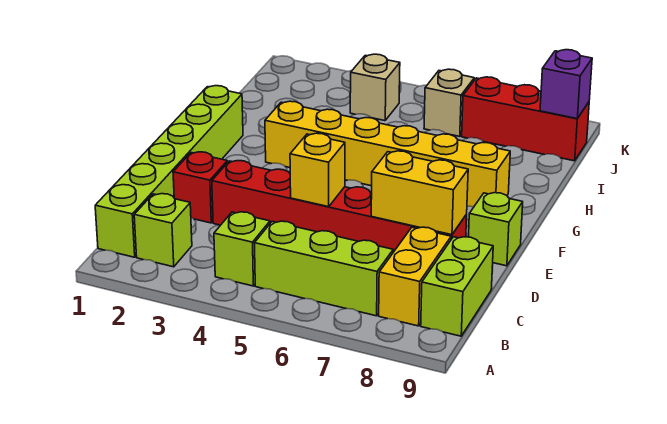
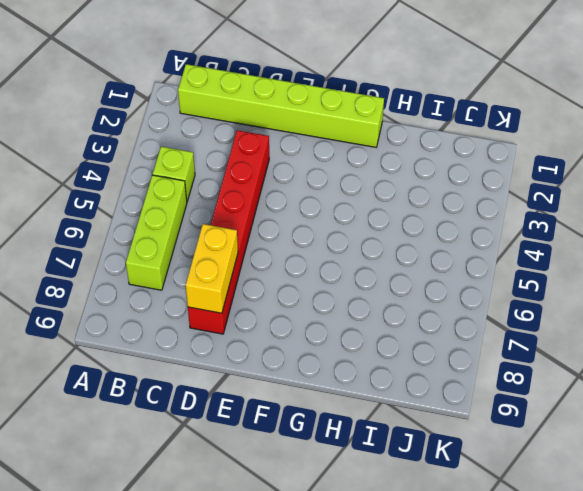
none -> lime 1x1 brick [134,194,192,267]
none -> yellow 1x2 brick [379,227,451,326]
none -> lime 1x2 brick [421,237,493,336]

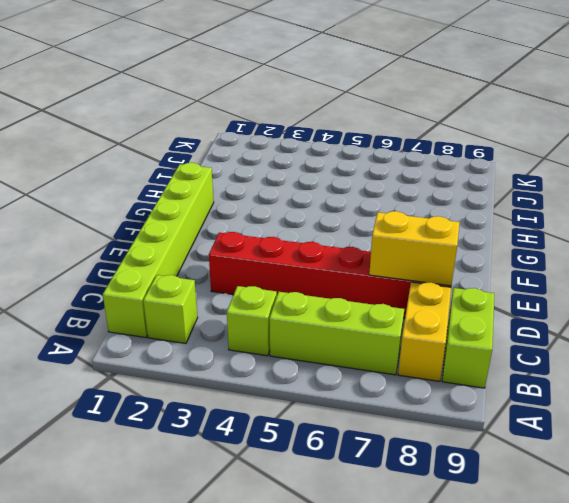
none -> red 1x1 brick [173,152,227,223]
none -> lime 1x1 brick [469,193,523,266]
none -> yellow 1x6 brick [265,101,510,207]

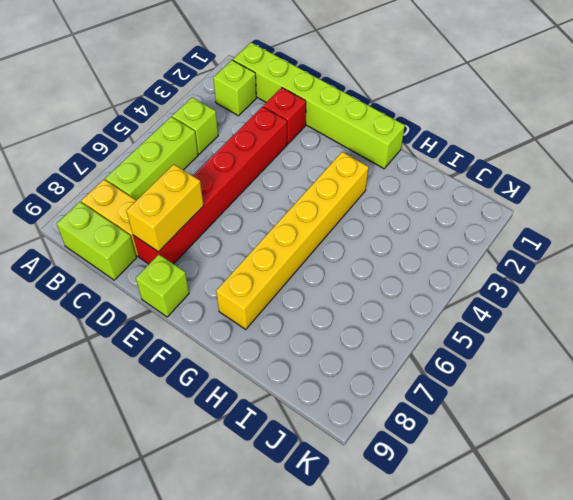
none -> tan 1x1 brick [350,54,400,121]
none -> tan 1x1 brick [424,69,474,136]
none -> red 1x3 brick [462,77,589,161]

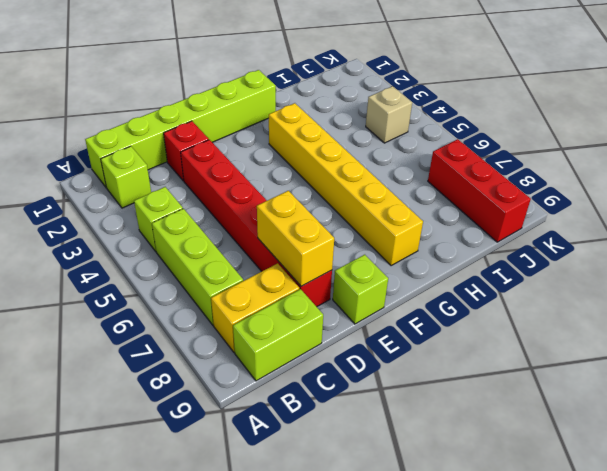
none -> tan 1x1 brick [424,69,474,136]
none -> yellow 1x1 brick [290,133,345,207]
none -> purple 1x1 brick [540,50,592,118]

